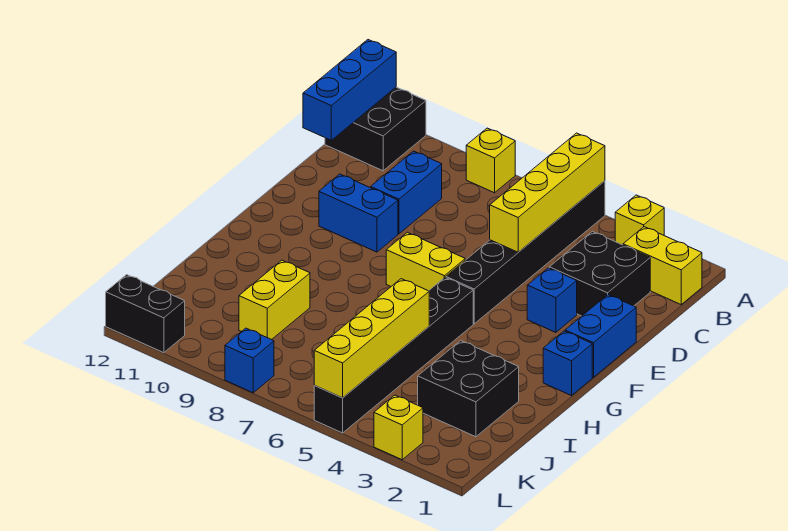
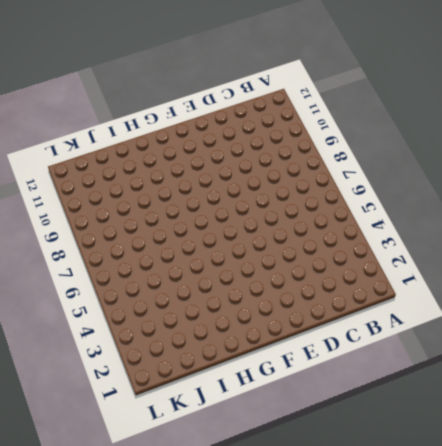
none -> yellow 1x1 brick [615,195,664,245]
none -> black 1x6 brick [446,181,605,324]
none -> yellow 1x1 brick [466,128,515,193]

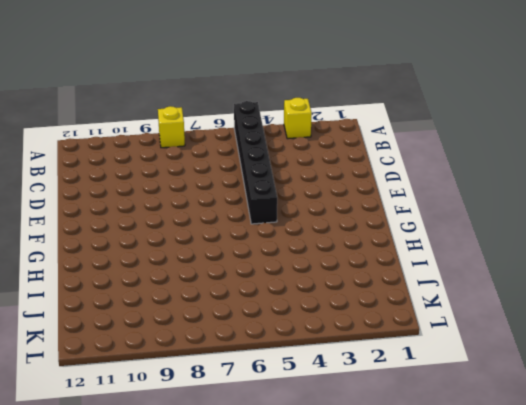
none -> black 2x2 brick [325,87,426,171]
none -> yellow 1x2 brick [623,227,702,304]
none -> black 2x2 brick [549,231,650,316]

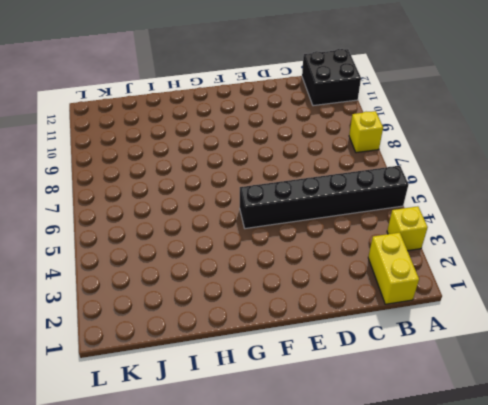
none -> black 2x2 brick [549,231,650,316]
none -> blue 1x2 brick [371,151,442,234]
none -> blue 1x2 brick [565,295,636,377]

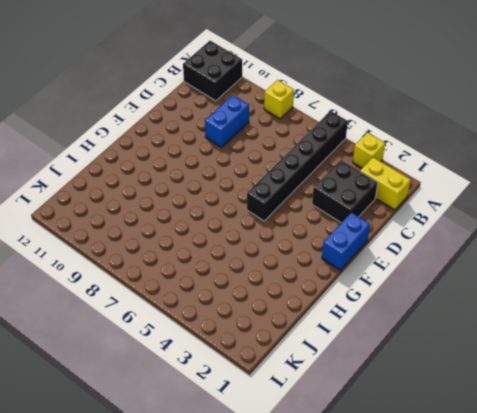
none -> blue 1x1 brick [527,268,577,332]
none -> blue 1x2 brick [319,174,398,252]
none -> yellow 1x2 brick [386,232,465,291]

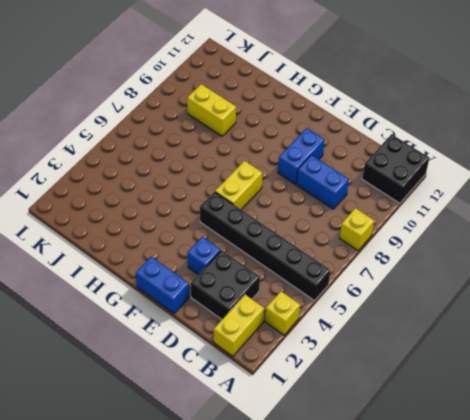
none -> blue 1x1 brick [543,331,592,396]
none -> black 1x6 brick [314,278,473,433]
none -> black 2x2 brick [418,341,519,437]

